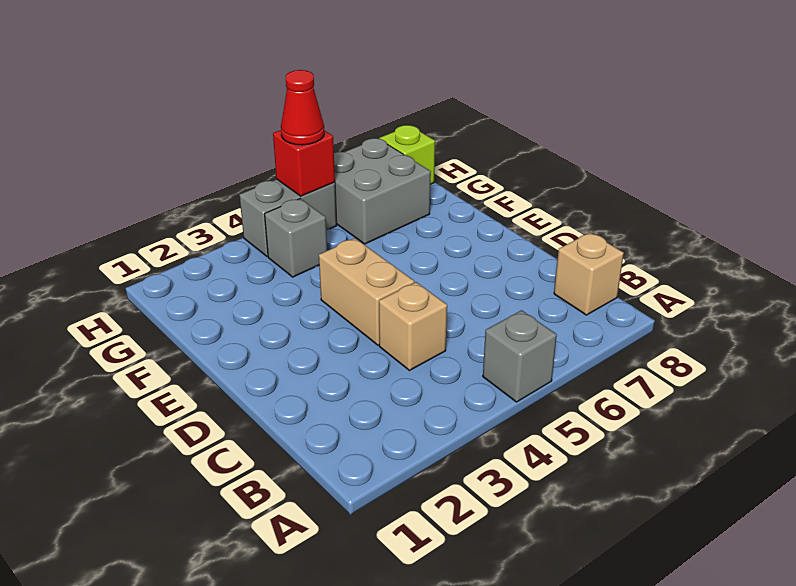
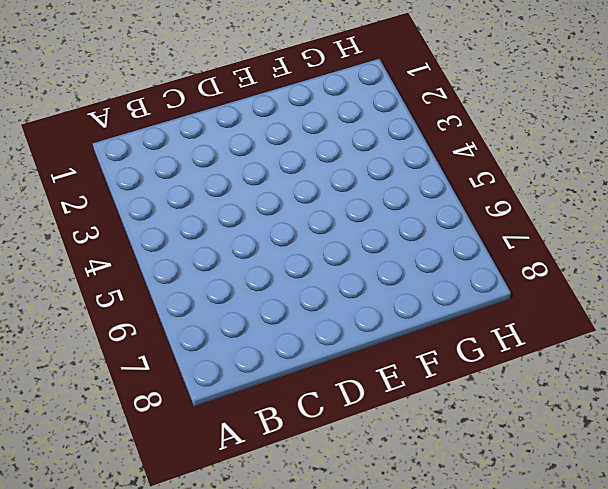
none -> grey 1x1 brick [483,310,557,402]
none -> tan 1x1 brick [554,233,624,315]

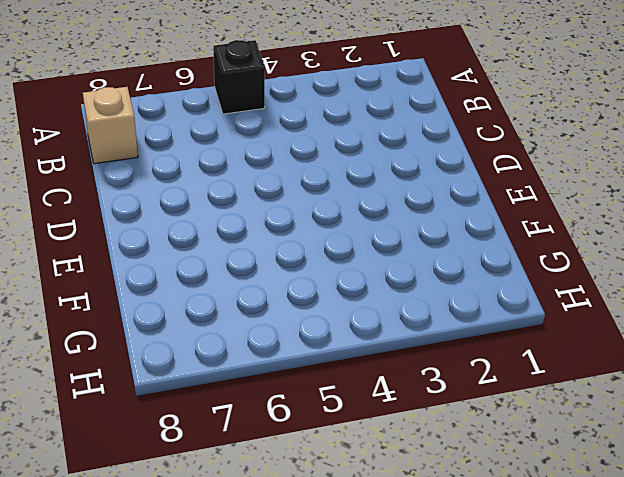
black 1x1 brick [213,40,265,114] -> grey 1x1 brick [483,310,557,402]
none -> tan 1x1 brick [379,282,447,371]
none -> tan 1x2 brick [319,238,414,345]

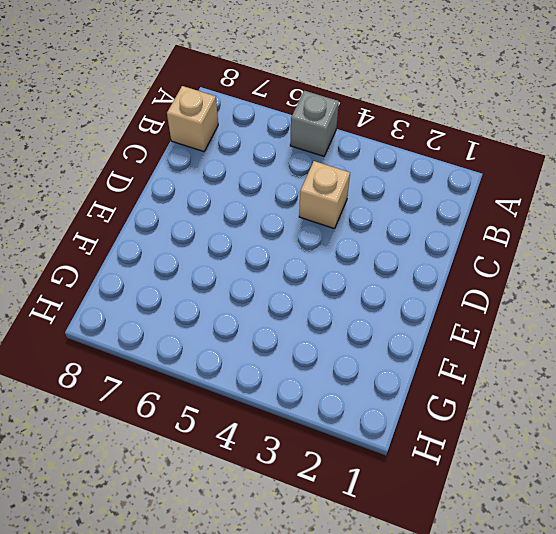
none -> tan 1x2 brick [319,238,414,345]
none -> grey 1x1 brick [265,199,327,277]

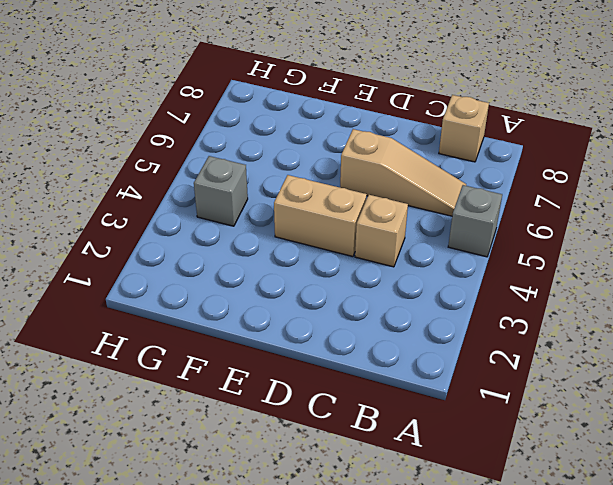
tan 1x3 slope [340,129,466,216] -> none
none -> grey 2x2 brick [334,138,431,244]
none -> grey 1x2 brick [239,179,337,257]

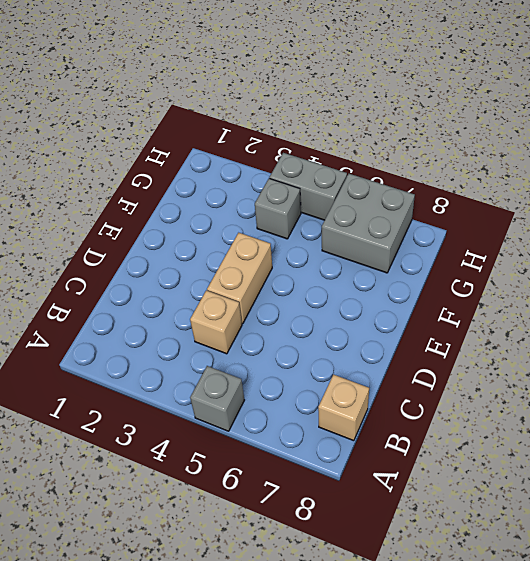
none -> lime 1x1 brick [379,125,435,184]
none -> red 1x1 brick [273,130,335,196]

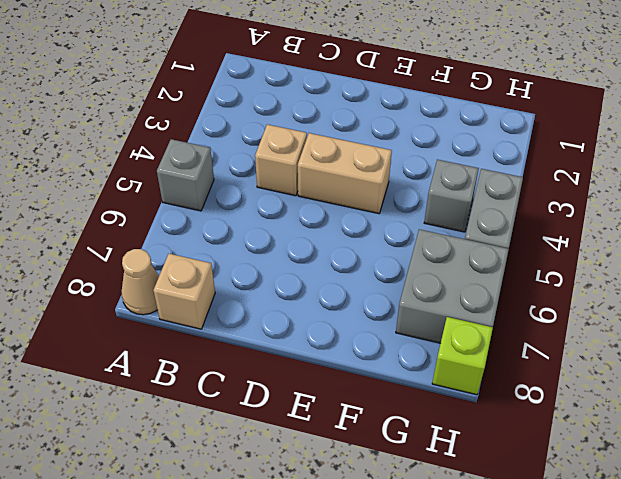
tan 1x1 cone [121,249,159,315] -> none
none -> red 1x1 brick [273,130,335,196]
none -> red 1x1 cone [281,70,324,145]

